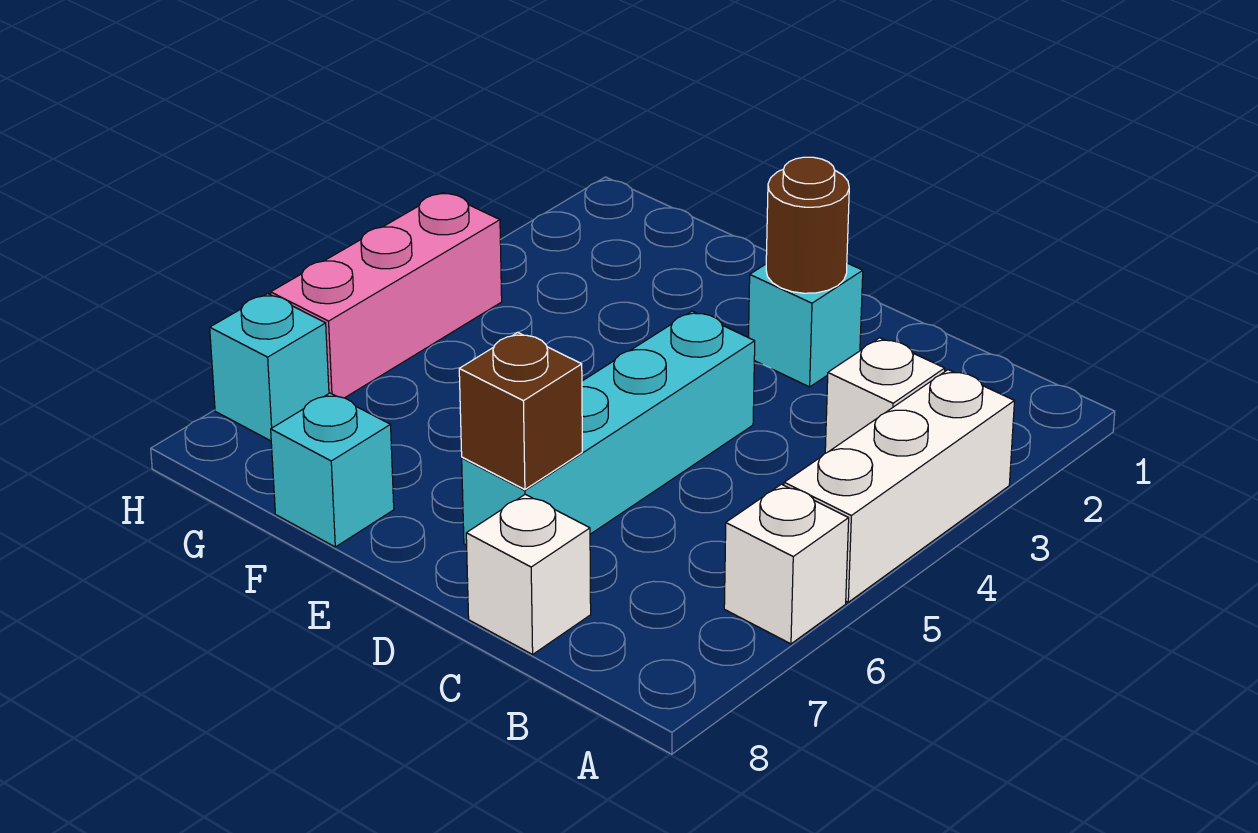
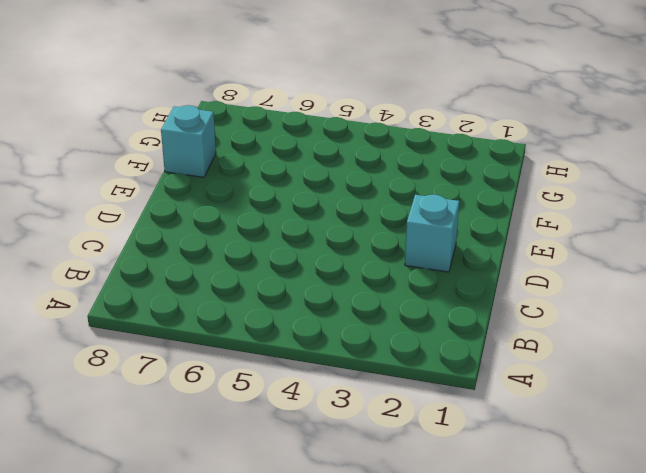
none -> white 1x3 brick [784,370,1014,602]
none -> white 1x1 brick [724,484,849,644]

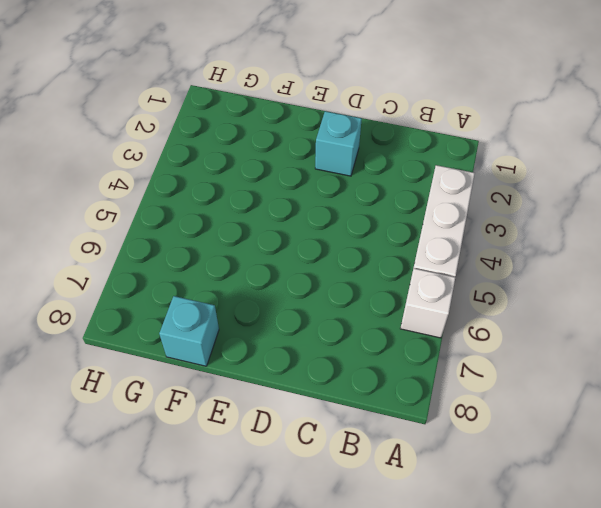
none -> white 1x1 brick [825,338,945,453]
none -> white 1x1 brick [466,494,591,654]

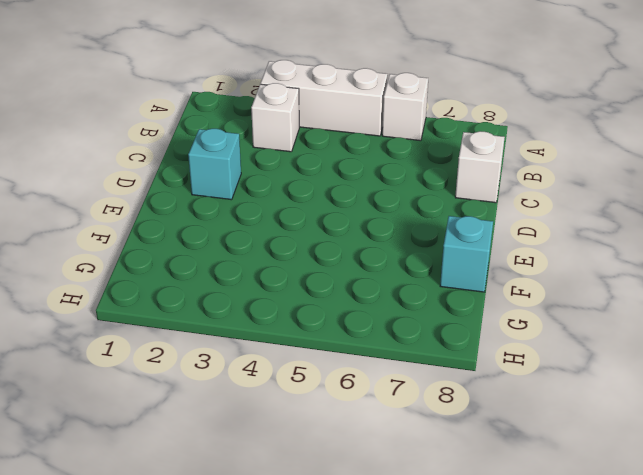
none -> cyan 1x4 brick [462,311,755,545]
none -> pink 1x3 brick [271,192,502,398]

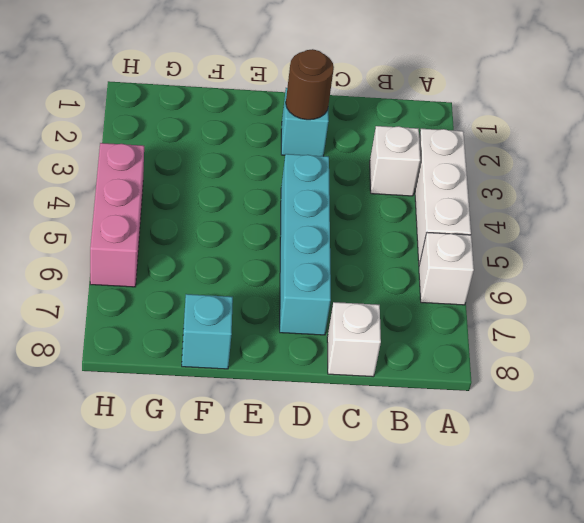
none -> cyan 1x1 brick [210,294,329,441]
none -> brown 1x1 brick [459,332,582,490]

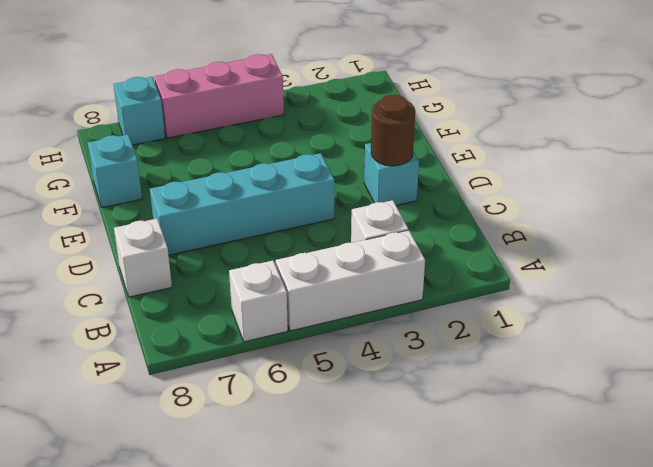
none -> brown 1x1 brick [459,332,582,490]

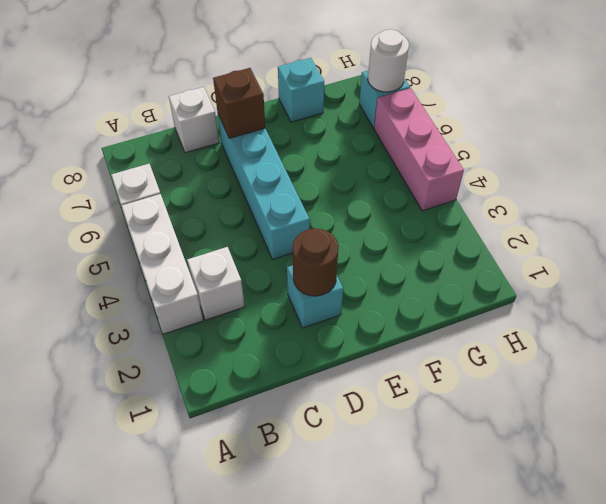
white 1x1 round brick [368,29,409,92] -> none

